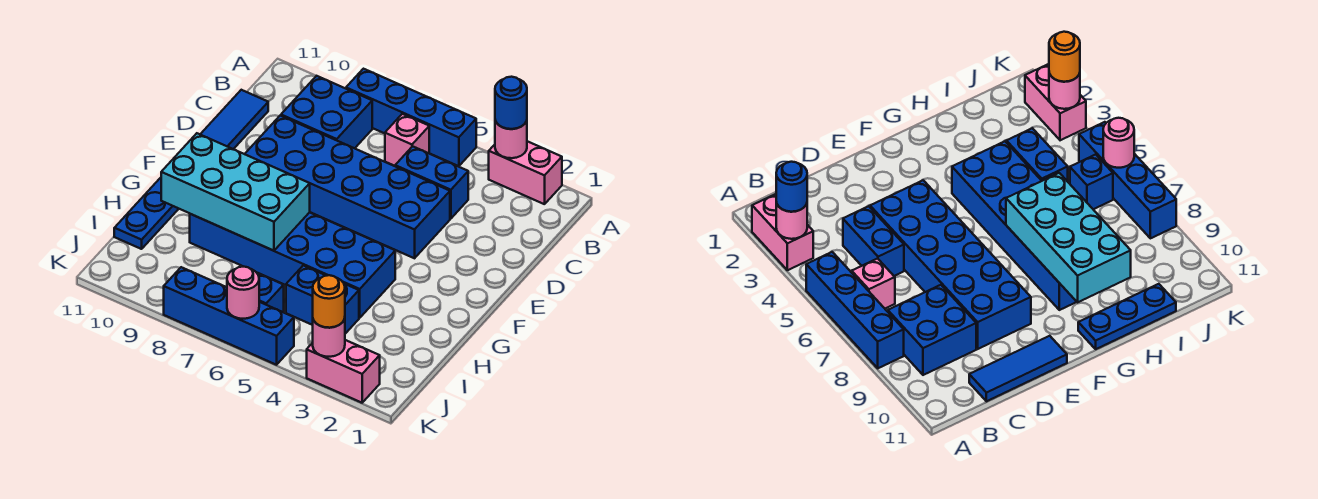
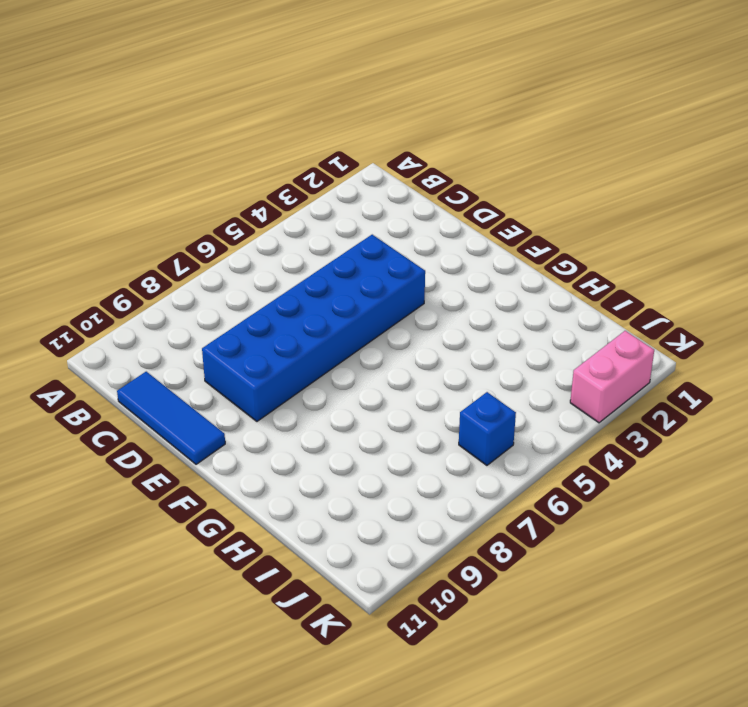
none -> pink 1x2 brick [489,141,562,204]
none -> blue 1x4 brick [346,69,476,166]
none -> pink 1x1 brick [385,114,429,166]

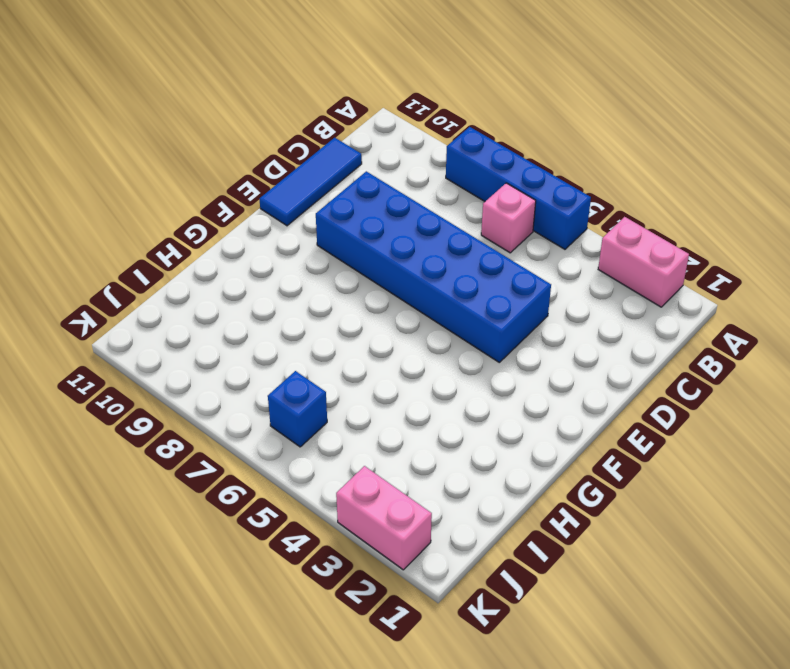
none -> blue 2x2 brick [281,76,372,148]
none -> blue 1x2 brick [395,146,468,219]
none -> blue 2x6 brick [190,212,395,318]

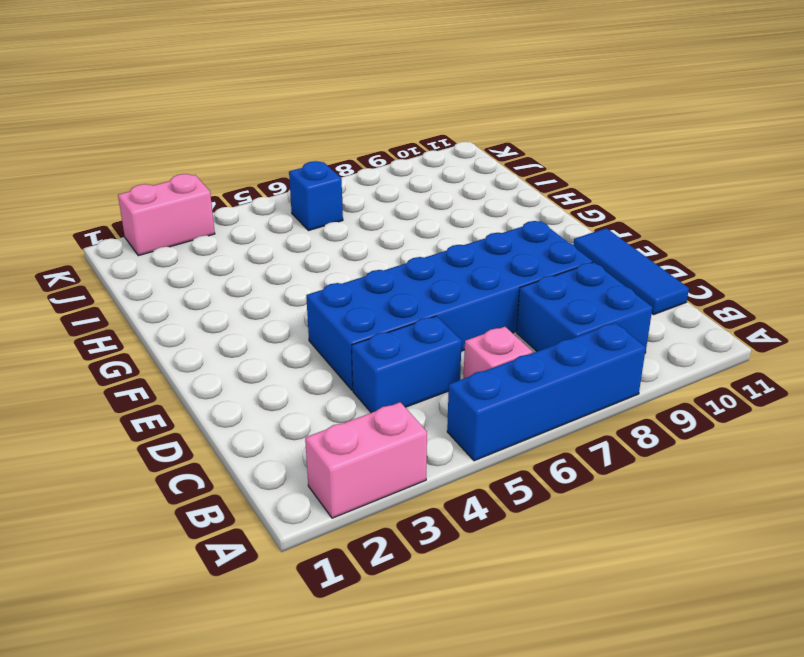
none -> blue 2x6 brick [190,212,395,318]
none -> blue 1x3 plate [114,178,179,249]
none -> blue 1x2 brick [286,266,359,334]

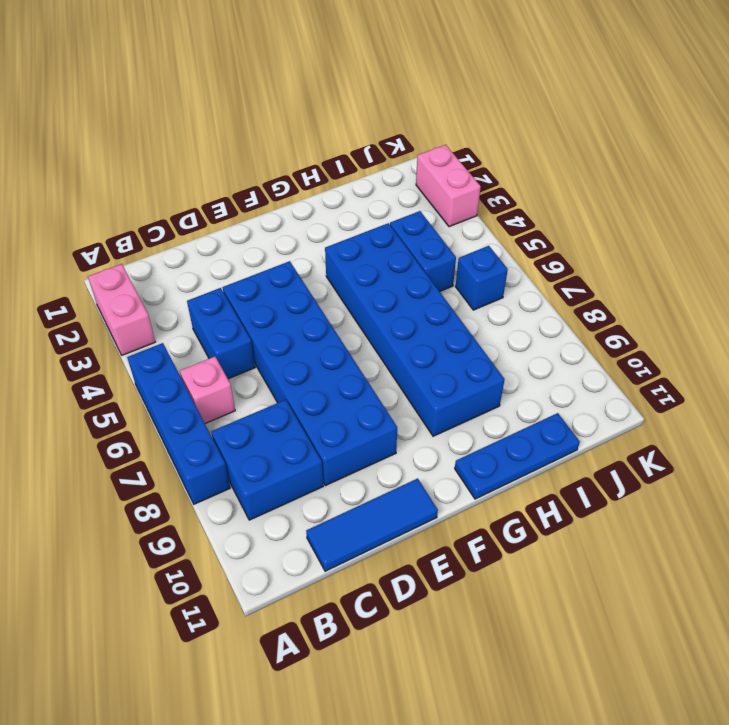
none -> blue 1x4 brick [164,267,294,365]
none -> pink 1x1 round brick [495,120,527,158]
none -> cyan 2x4 brick [161,133,310,251]

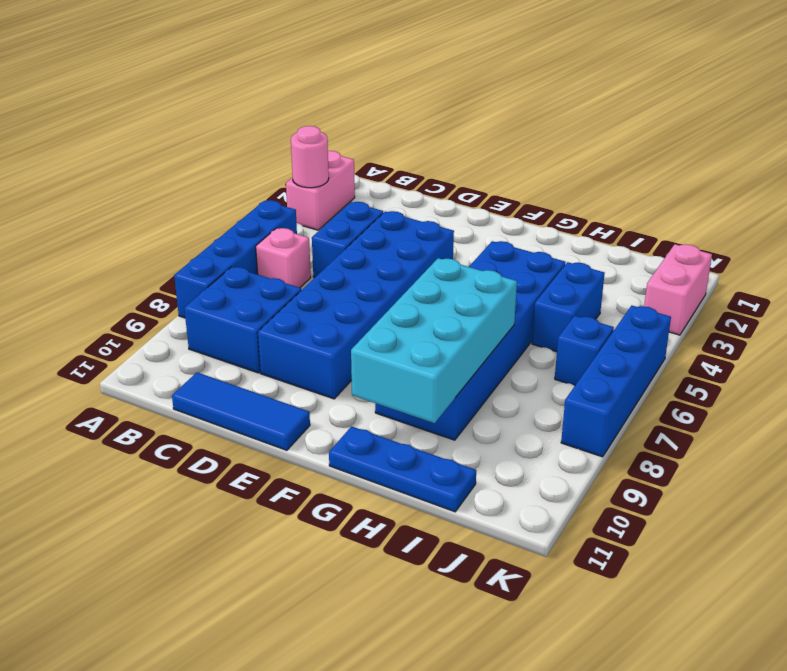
none -> pink 1x1 round brick [313,318,345,357]
none -> pink 1x1 round brick [227,266,259,319]
none -> blue 1x1 round brick [495,77,527,129]

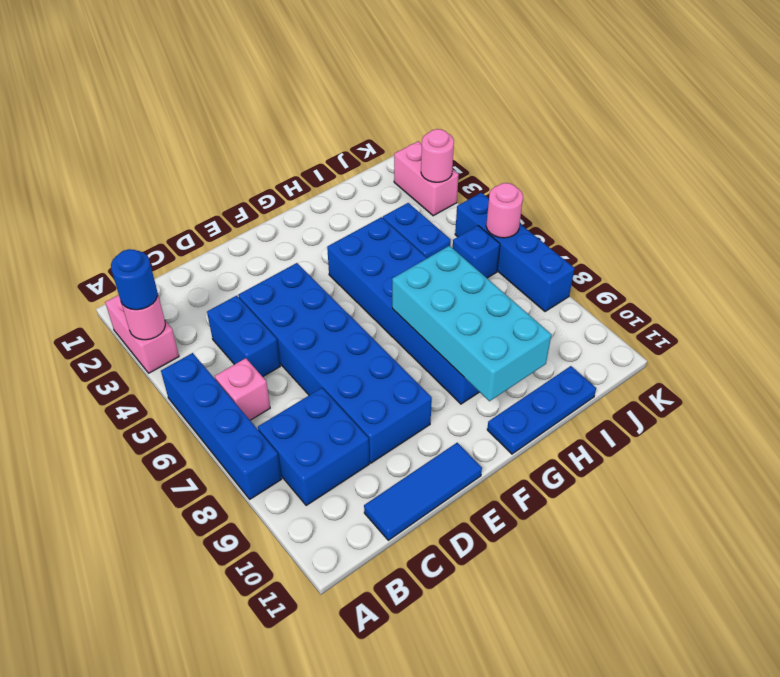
none -> orange 1x1 round brick [313,275,345,328]

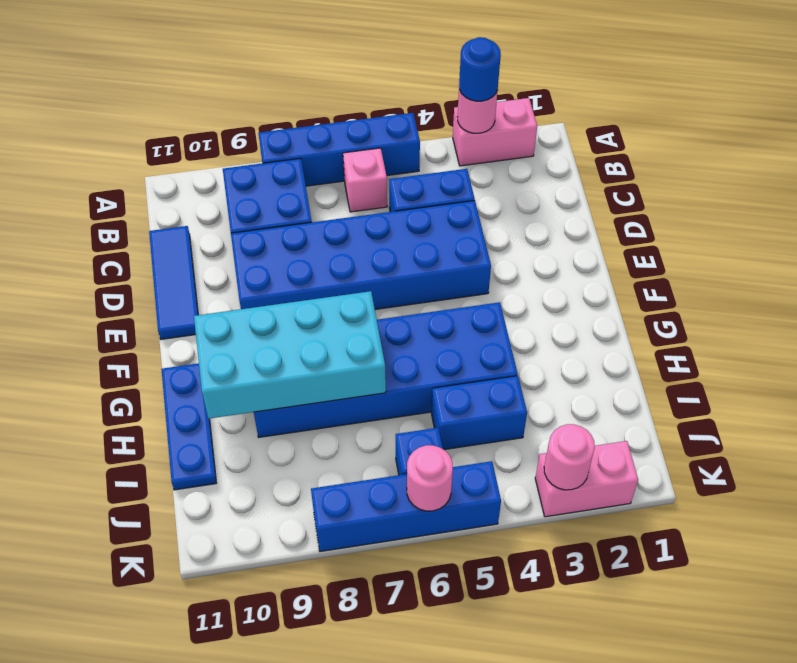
none -> orange 1x1 round brick [313,275,345,328]

